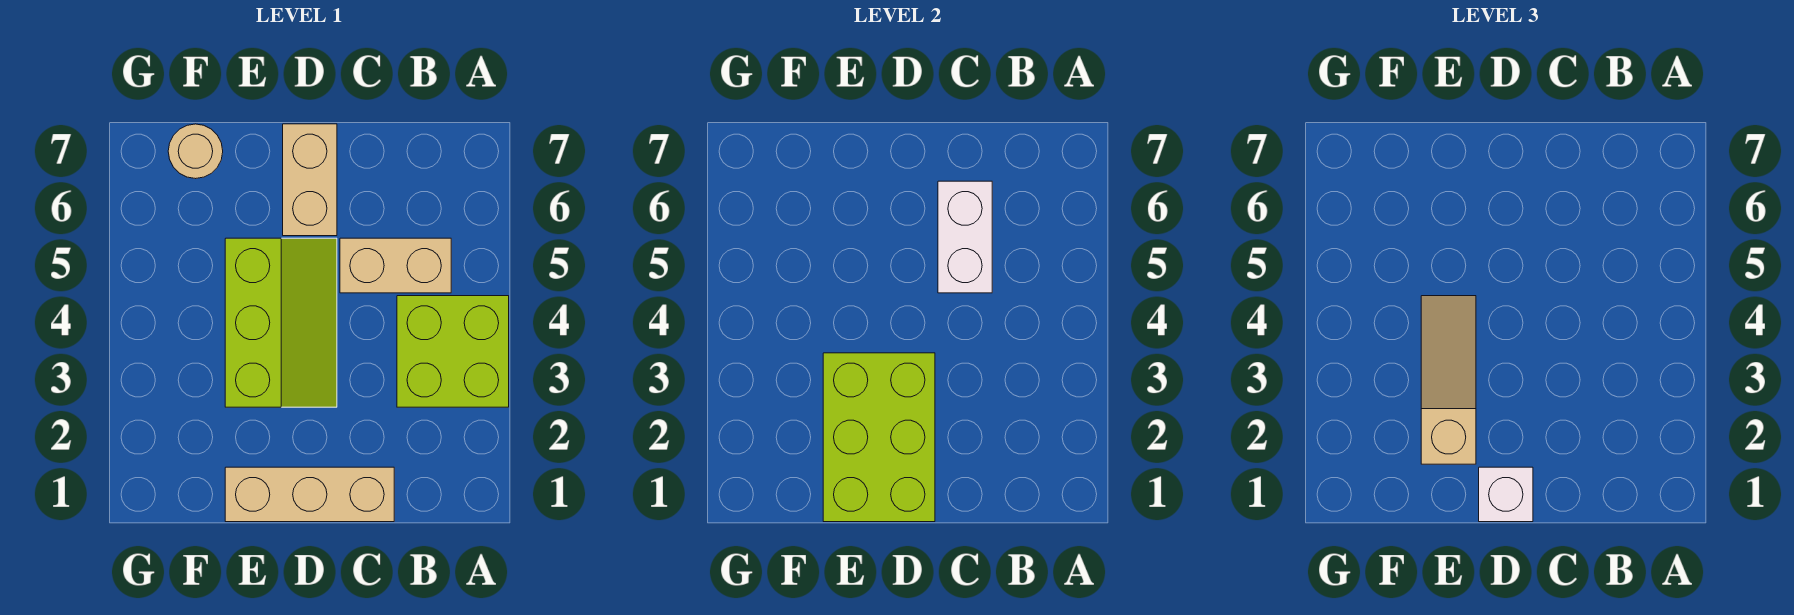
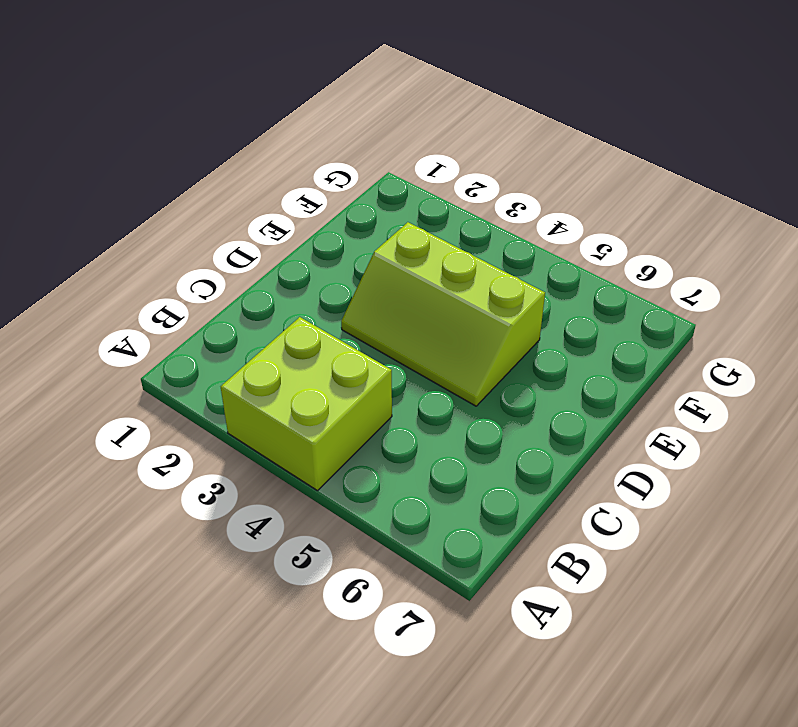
none -> tan 1x2 brick [340,238,451,293]
none -> tan 1x3 brick [225,467,394,522]

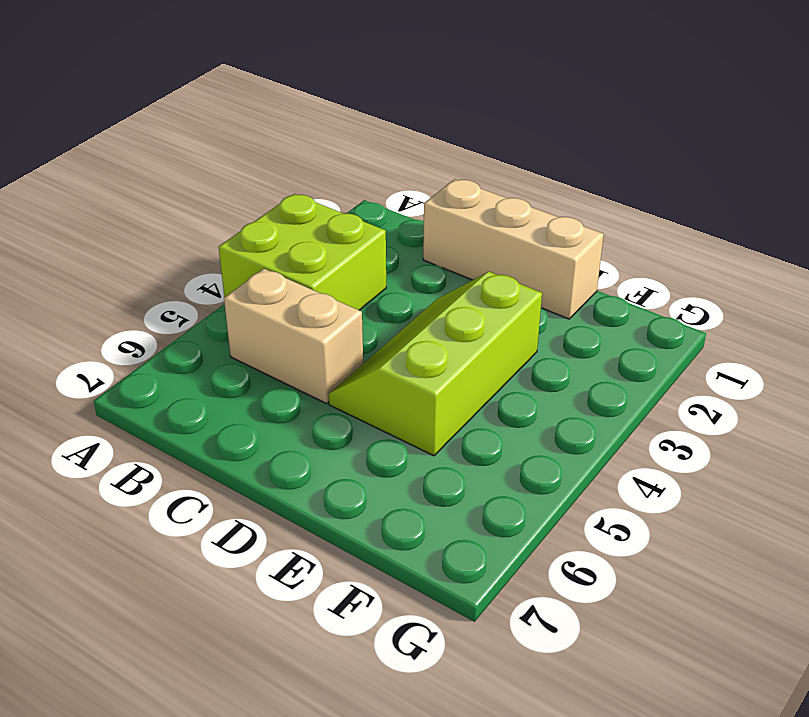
none -> tan 1x2 brick [283,124,337,236]
none -> tan 1x1 round brick [168,124,223,179]

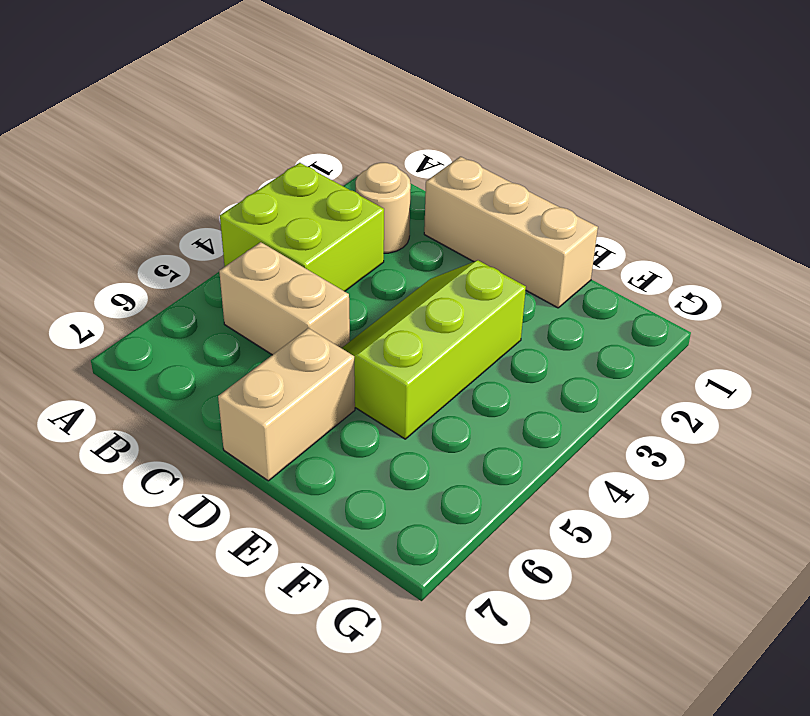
tan 1x1 round brick [356,163,411,253] -> tan 1x1 round brick moved to [168,124,223,179]
none -> white 1x2 brick [938,181,992,293]
none -> lime 2x3 brick [823,353,935,522]

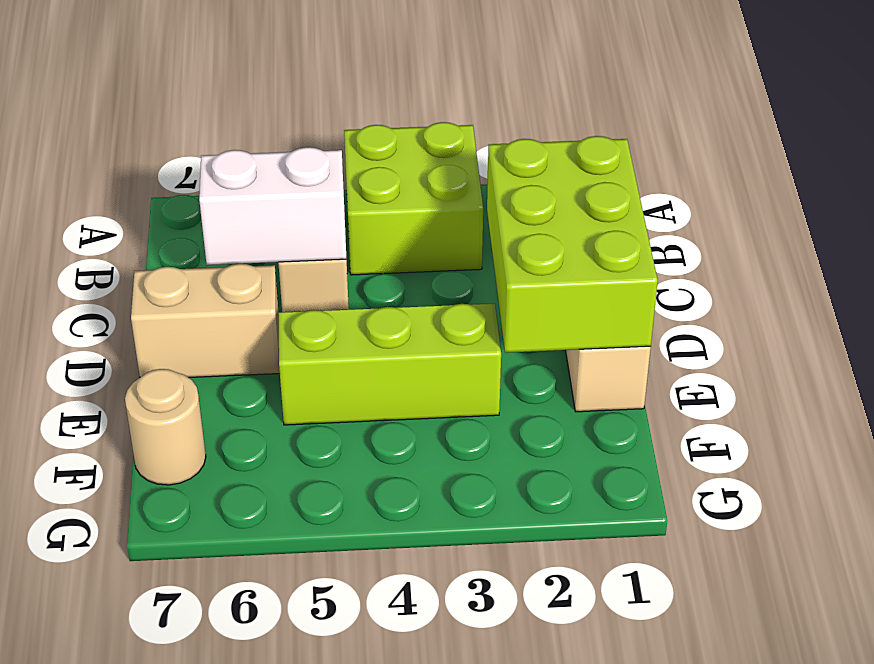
lime 2x3 brick [487,136,658,353] -> lime 2x3 brick turned to [823,353,935,522]
none -> white 1x1 brick [1479,467,1533,522]
none -> tan 1x3 slope [1421,296,1476,464]

